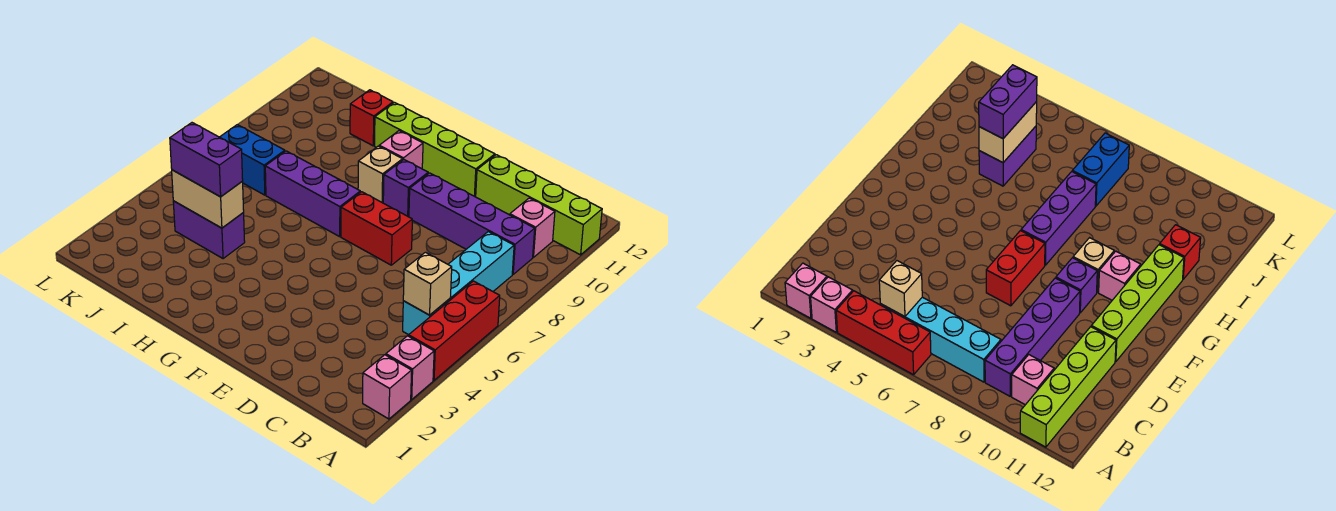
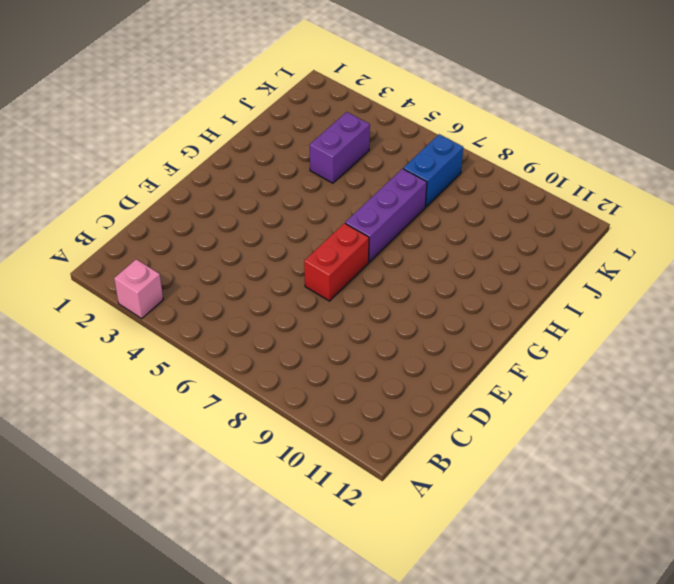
none -> pink 1x1 brick [363,355,412,419]
none -> red 1x3 brick [409,281,500,380]
none -> lime 1x4 brick [476,155,602,255]

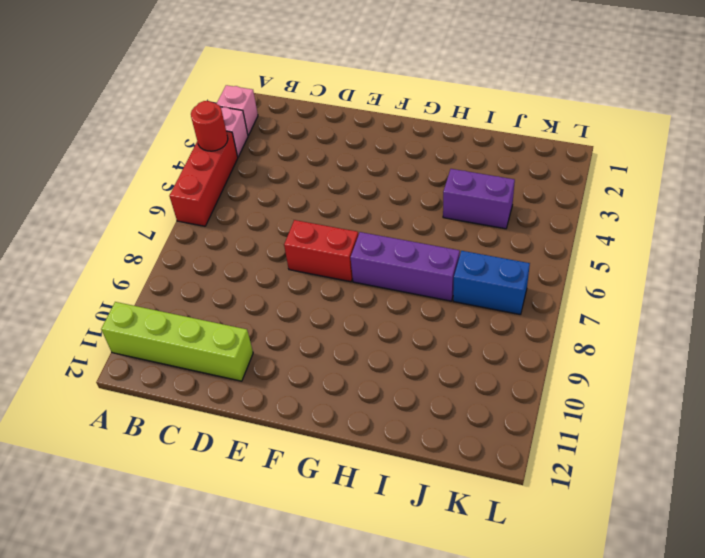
red 1x1 round brick [191,101,228,151] -> none
none -> cyan 1x4 brick [403,232,514,335]
none -> purple 1x4 brick [409,173,535,274]
none -> pink 1x1 brick [510,198,555,257]

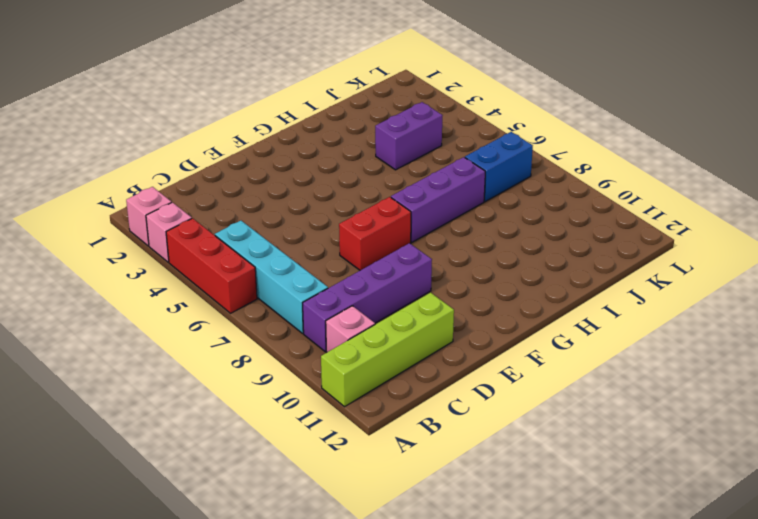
none -> lime 1x4 brick [375,103,495,197]
none -> purple 1x1 brick [383,160,428,217]
none -> tan 1x1 brick [358,146,403,203]

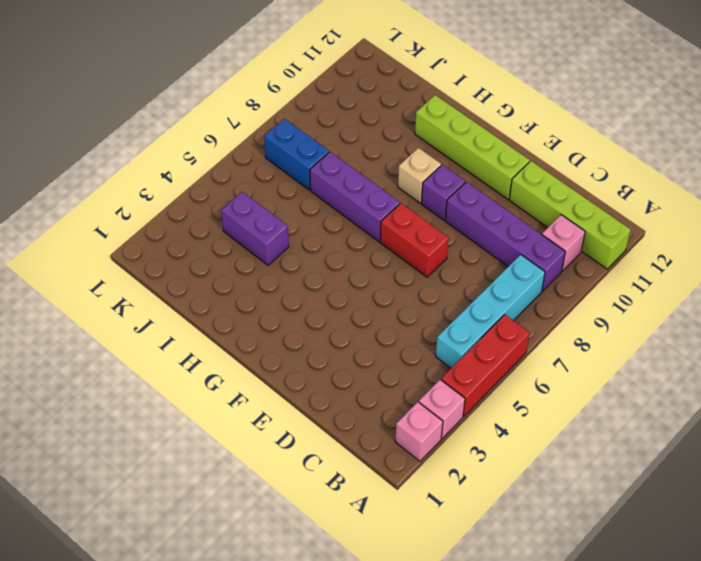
none -> pink 1x1 brick [379,131,423,169]
none -> red 1x1 brick [350,90,393,146]
none -> tan 1x1 brick [403,252,452,315]

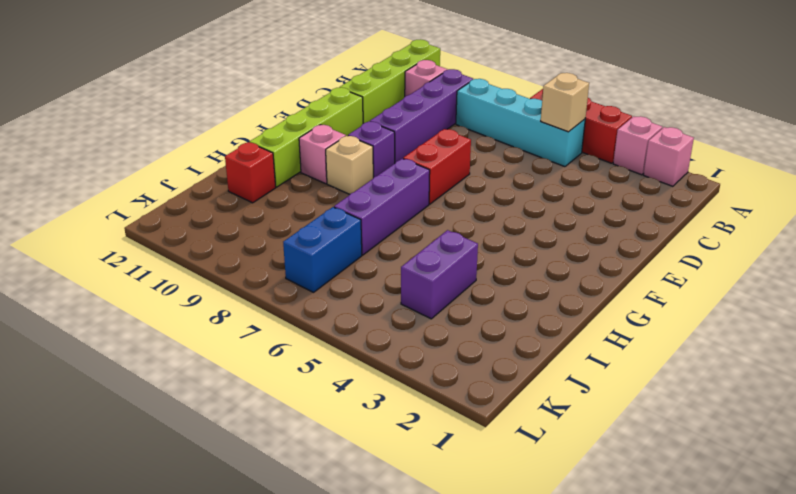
none -> tan 1x2 brick [172,170,244,228]
none -> purple 1x2 brick [170,123,243,197]

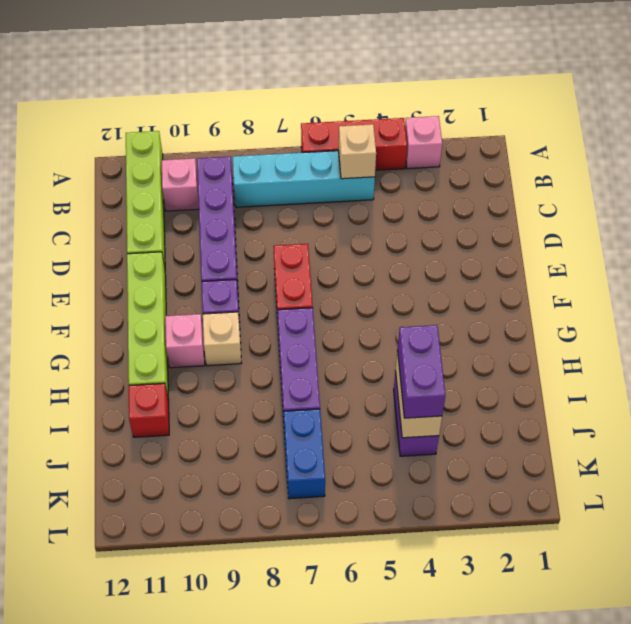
none -> pink 1x1 brick [363,355,412,419]

